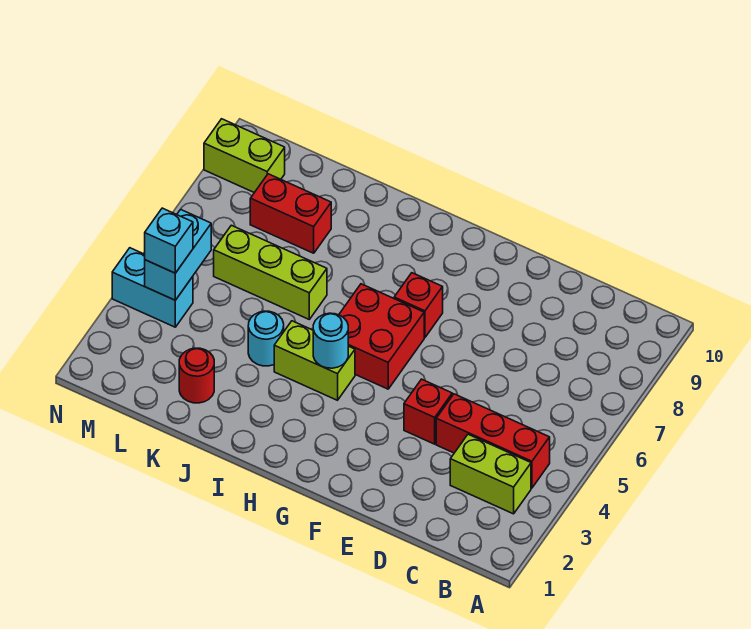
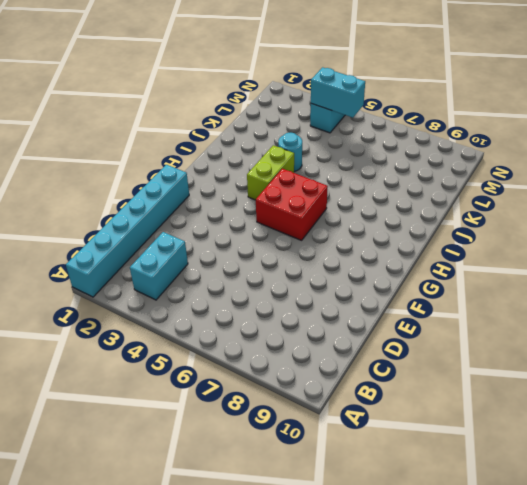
cyan 1x6 brick [66,165,189,297] -> none
cyan 1x2 brick [130,232,188,300] -> lime 1x2 brick [450,434,531,514]
none -> red 1x3 brick [436,394,550,488]
none -> red 1x1 brick [404,379,452,444]
none -> red 1x1 brick [394,273,443,338]

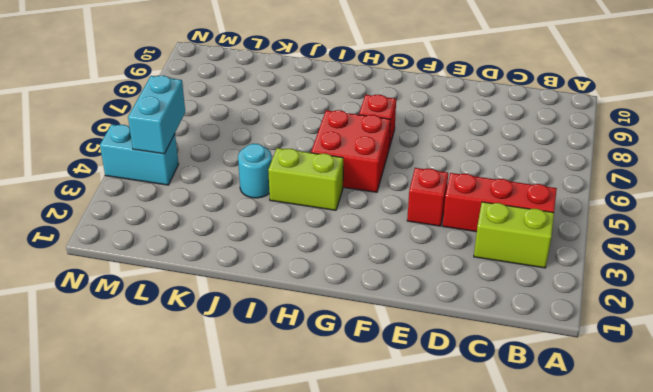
none -> lime 1x3 brick [214,225,327,319]
none -> red 1x1 round brick [179,348,214,403]
none -> red 1x2 brick [250,174,331,253]

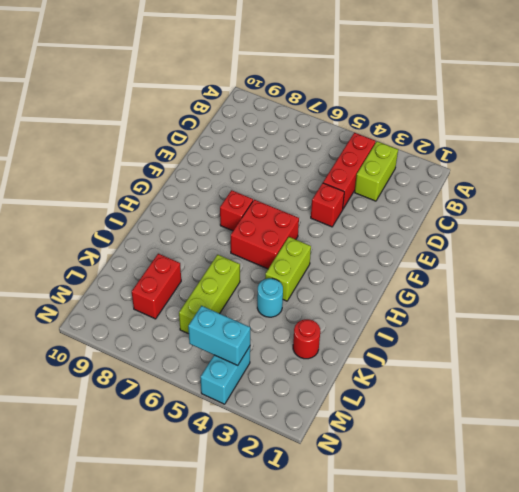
none -> lime 1x2 brick [204,119,285,193]
none -> cyan 1x1 round brick [313,313,348,368]
none -> cyan 1x1 brick [145,208,193,273]

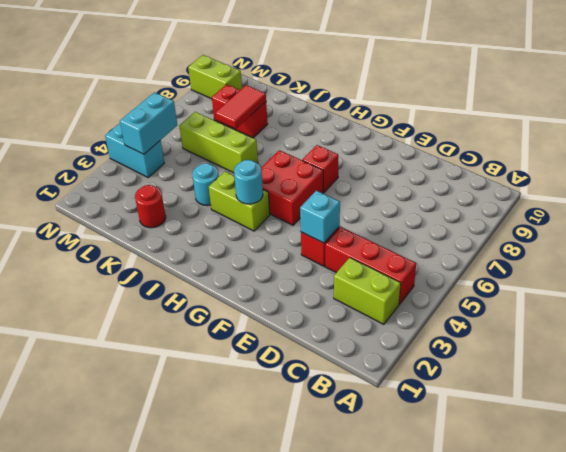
cyan 1x1 brick [300,191,340,243] -> cyan 1x1 brick moved to [145,208,193,273]
red 1x2 tile [215,85,266,129] -> none

